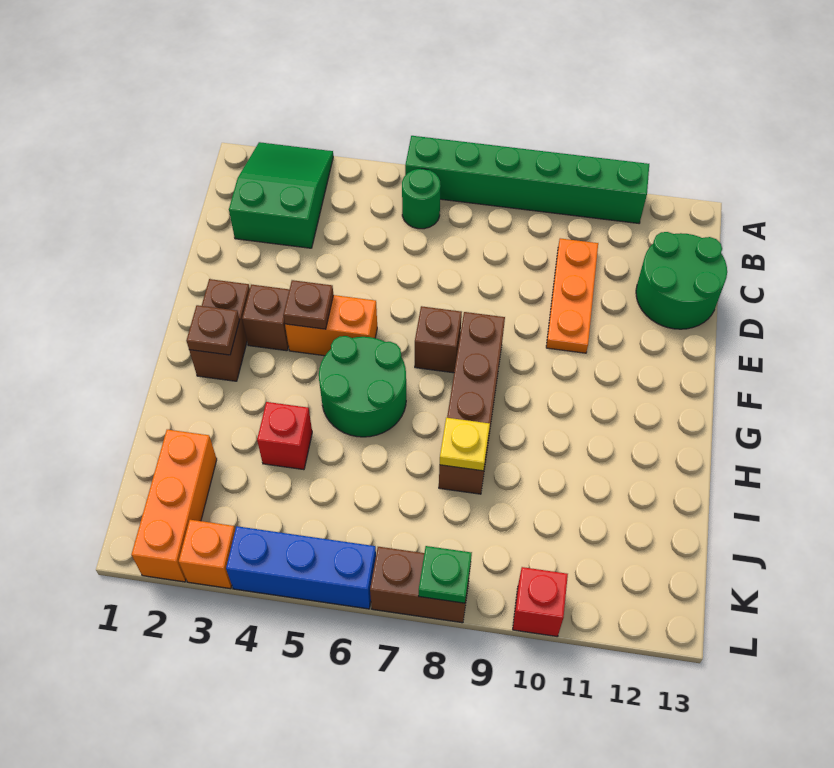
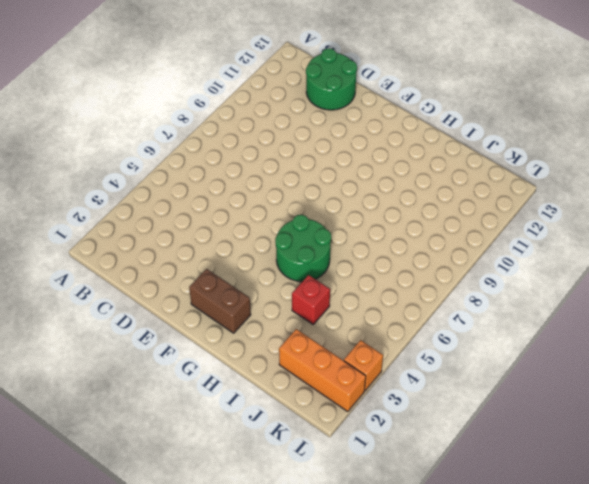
none -> green 2x3 slope [229,142,333,248]
none -> green 1x6 brick [405,136,649,223]
none -> green 1x1 round brick [402,169,441,229]

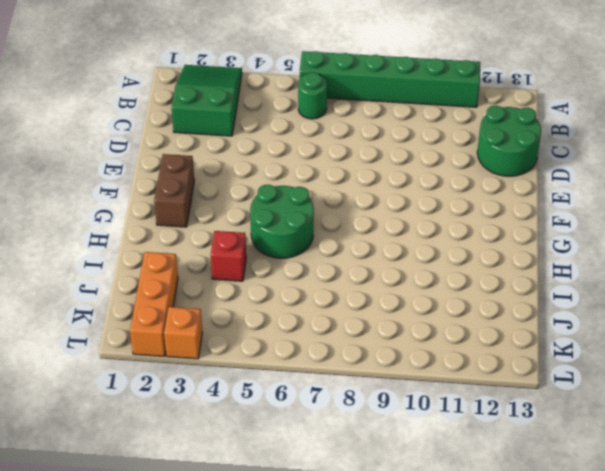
none -> orange 1x3 plate [546,238,598,353]
none -> brown 1x1 brick [242,285,289,351]
none -> orange 1x2 brick [285,295,377,356]

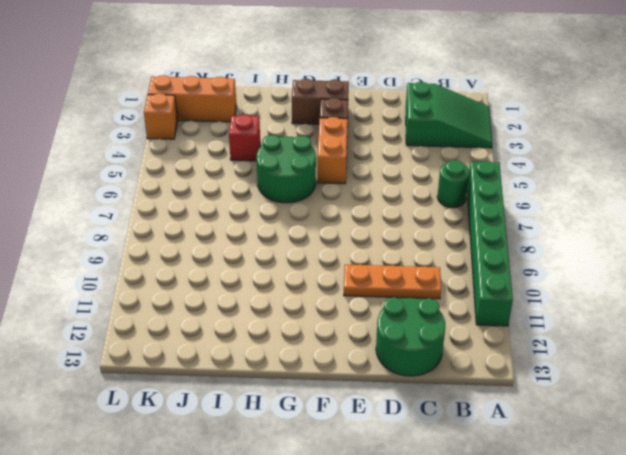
none -> brown 1x1 brick [415,306,462,373]
none -> brown 1x4 brick [439,312,505,494]
none -> blue 1x3 brick [226,526,376,609]

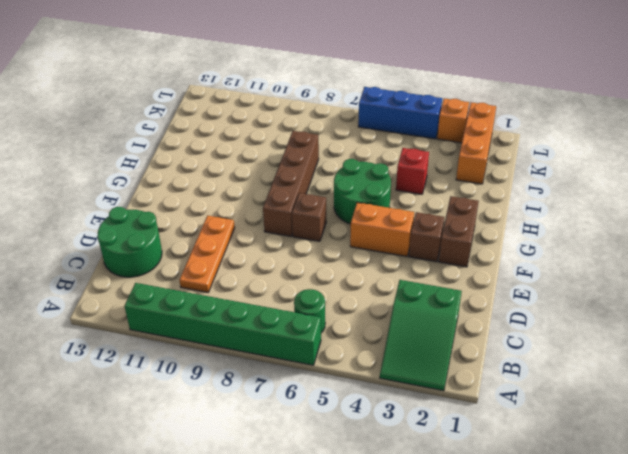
none -> brown 1x2 brick [370,547,471,623]
none -> red 1x1 brick [513,567,568,637]
none -> brown 1x1 plate [283,280,333,329]

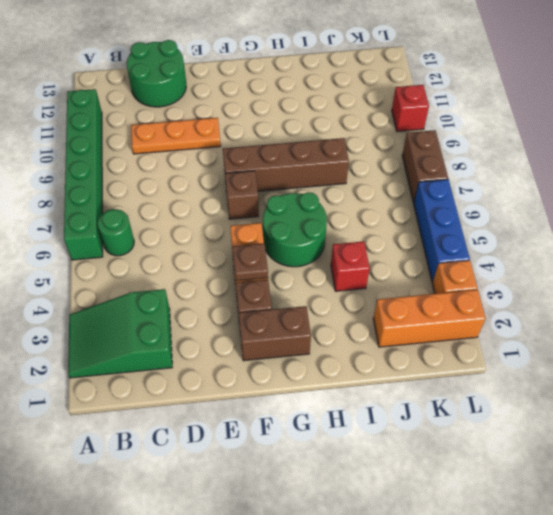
none -> brown 1x1 plate [186,305,240,355]
none -> yellow 1x1 plate [440,418,490,471]
none -> green 1x1 plate [419,546,472,603]

